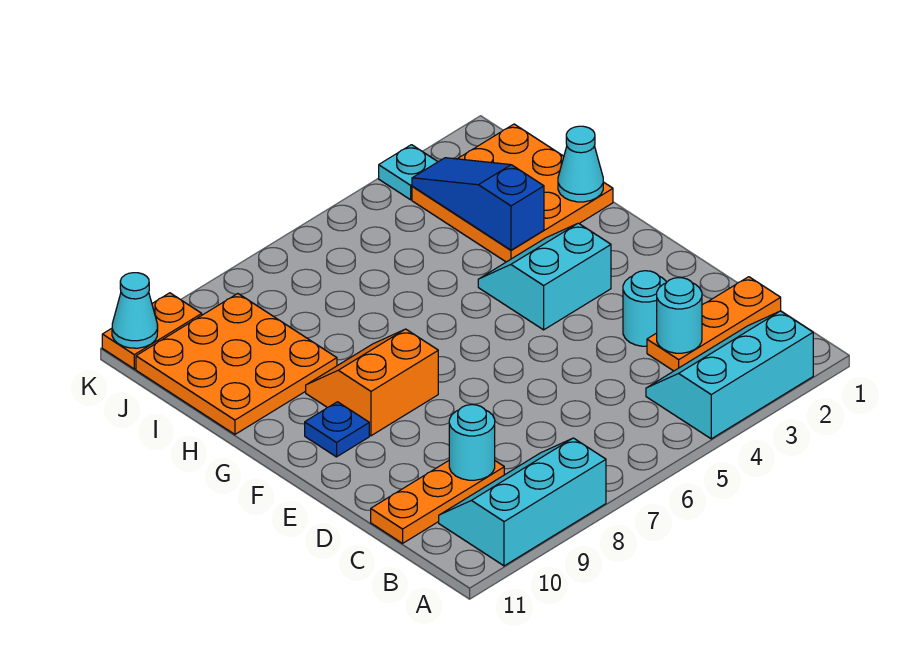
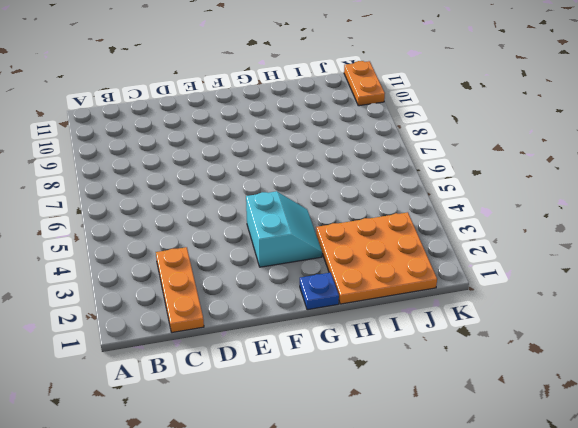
blue 1x1 plate [300,273,339,310] -> blue 1x1 plate moved to [305,402,369,457]
none -> cyan 2x3 slope [646,311,813,439]
none -> cyan 2x3 slope [439,438,606,566]
none -> orange 1x3 plate [371,461,504,543]

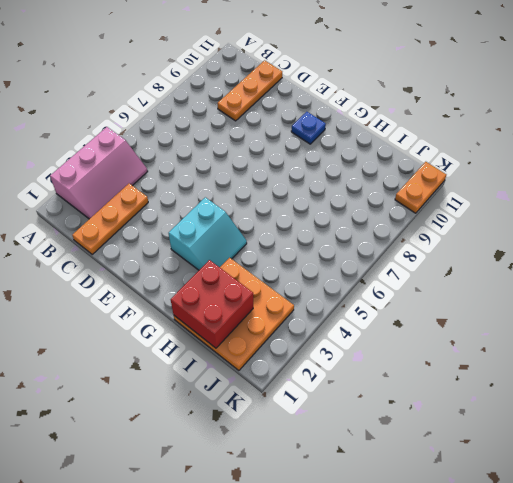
pink 2x3 slope [50,127,148,219] -> cyan 2x3 slope [646,311,813,439]
red 2x2 brick [171,260,253,348] -> cyan 1x1 cone [558,126,603,202]
none -> cyan 2x3 slope [439,438,606,566]
none -> cyan 1x1 round brick [623,271,666,346]
none -> orange 2x2 slope [306,329,438,436]

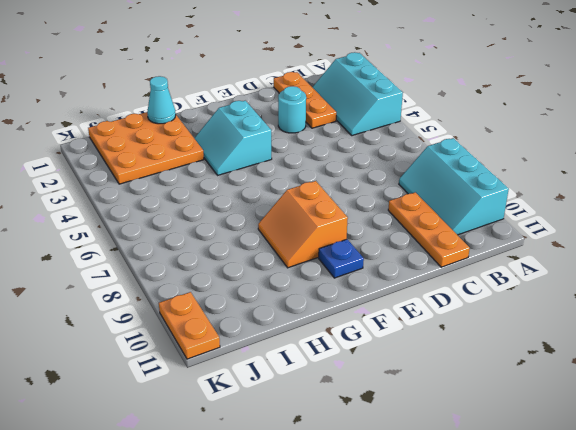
none -> orange 3x3 plate [136,294,337,434]
none -> cyan 1x1 plate [379,145,438,200]
none -> cyan 1x1 round brick [657,278,702,353]

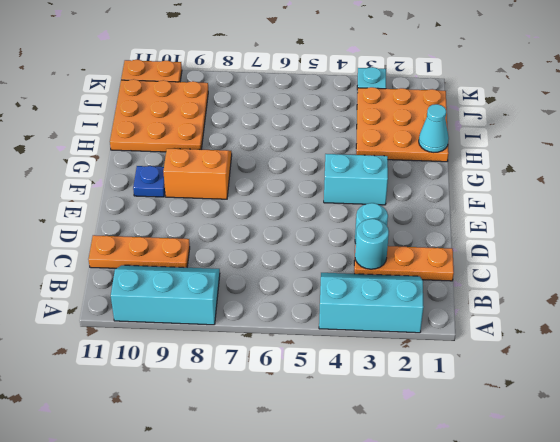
none -> cyan 1x1 round brick [449,405,495,480]
none -> blue 1x3 slope [412,158,544,250]
none -> cyan 1x1 cone [112,273,158,348]

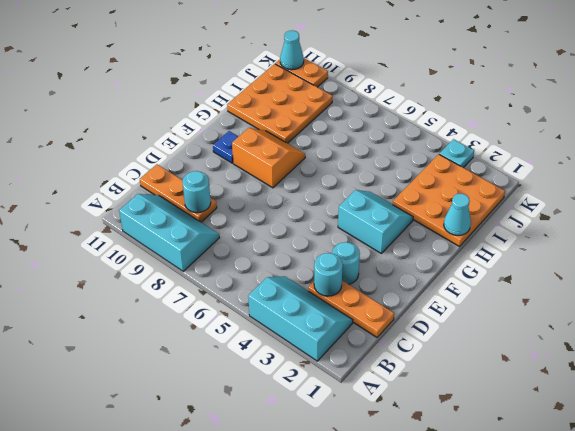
none -> blue 1x3 slope [412,158,544,250]

